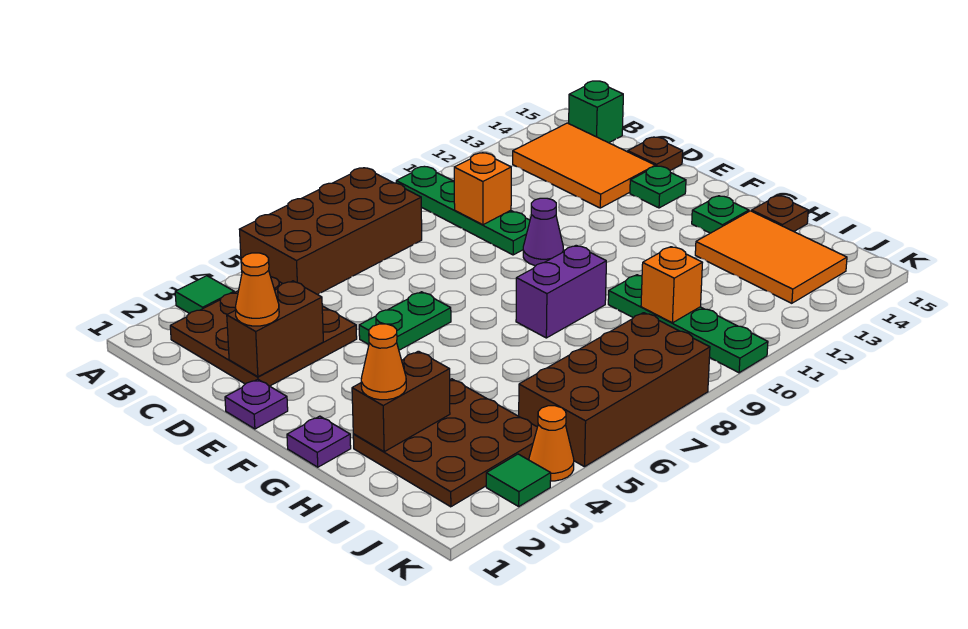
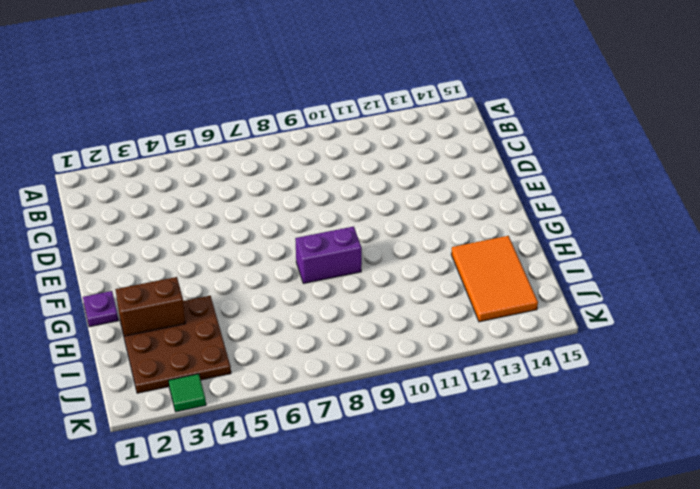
none -> green 1x1 tile [175,276,234,314]
none -> brown 2x4 brick [239,168,422,295]
none -> green 1x4 plate [396,167,530,255]

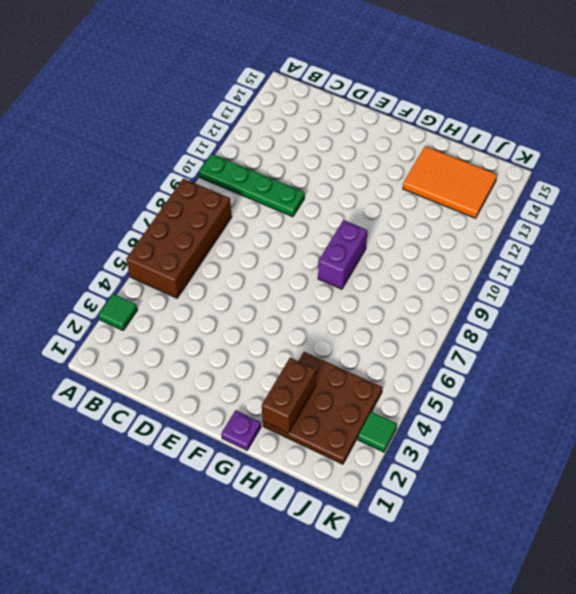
none -> brown 3x3 plate [170,277,357,386]
none -> orange 2x3 tile [513,123,655,208]
none -> green 1x1 brick [569,81,623,143]

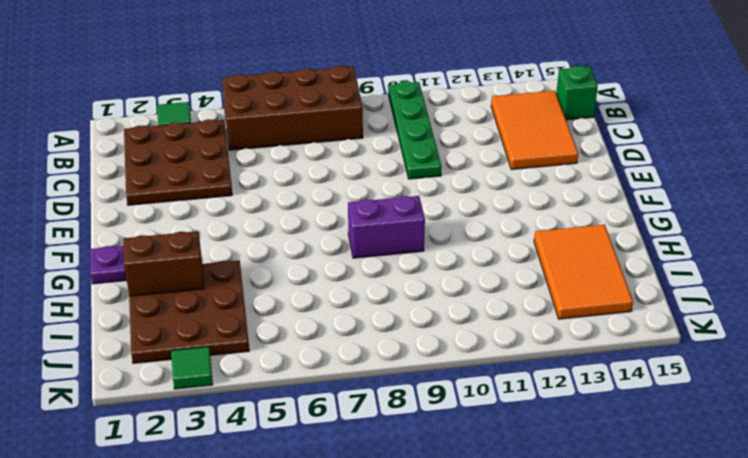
none -> brown 1x1 plate [628,137,683,170]
none -> purple 1x1 plate [225,379,288,429]
none -> green 1x2 plate [359,292,451,350]

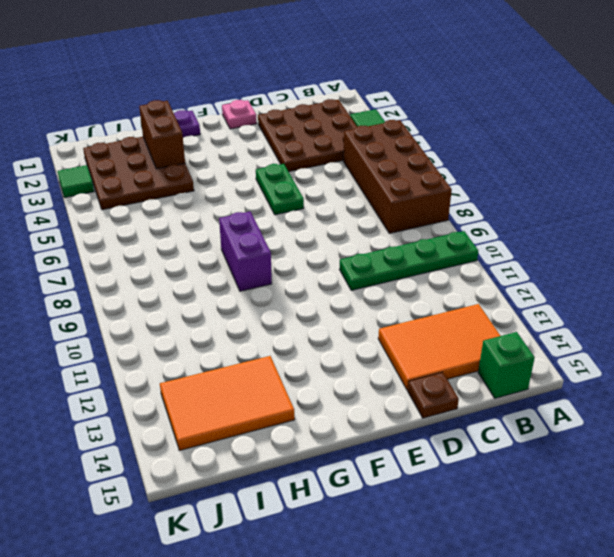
pink 1x1 plate [222,100,257,129] -> purple 1x1 plate [225,379,288,429]
none -> purple 1x1 cone [523,198,564,266]
none -> green 1x1 plate [630,166,686,208]
none -> green 1x1 plate [692,196,749,233]

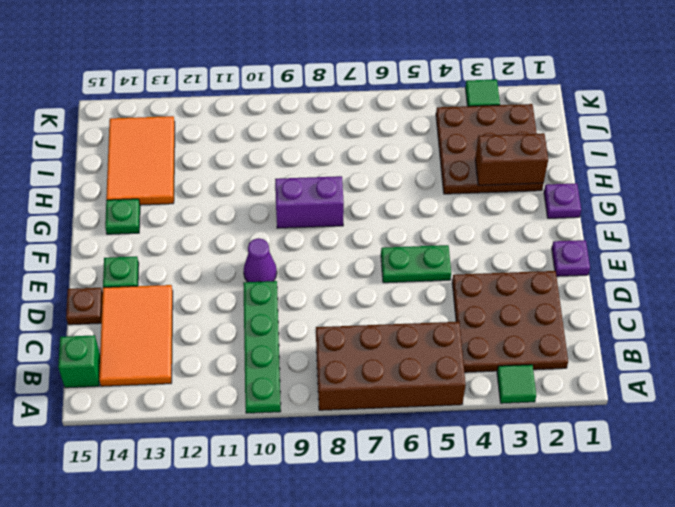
none -> green 1x4 plate [608,275,768,373]
none -> brown 1x1 plate [752,196,808,231]
none -> brown 2x4 brick [519,313,710,467]

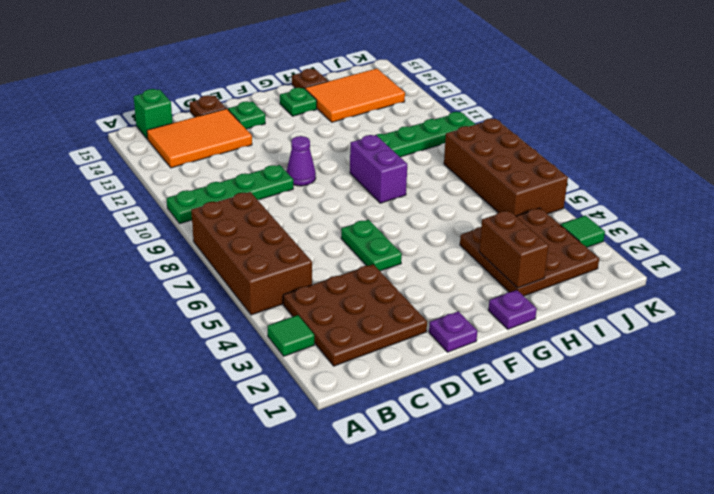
none -> orange 1x1 cone [529,406,574,481]
none -> orange 1x1 brick [454,153,511,225]
none -> brown 1x2 brick [227,281,323,377]

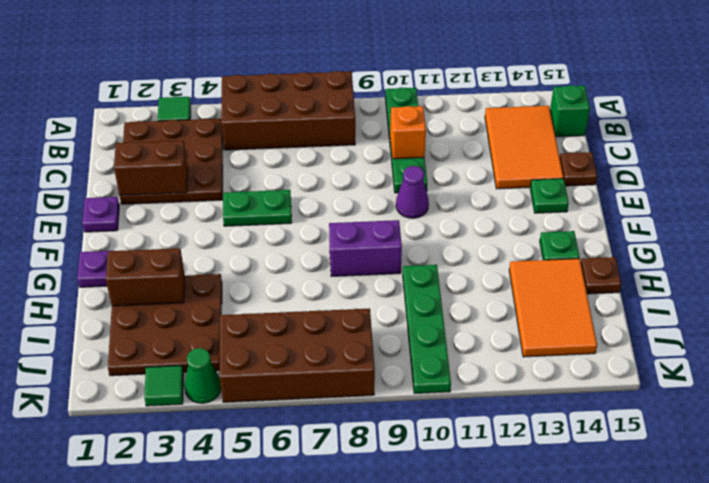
green 1x1 cone [184,348,221,403] -> orange 1x1 cone [529,406,574,481]
none -> orange 1x1 brick [641,247,703,323]
none -> orange 1x1 cone [235,253,279,326]
none -> orange 1x1 cone [361,324,406,400]

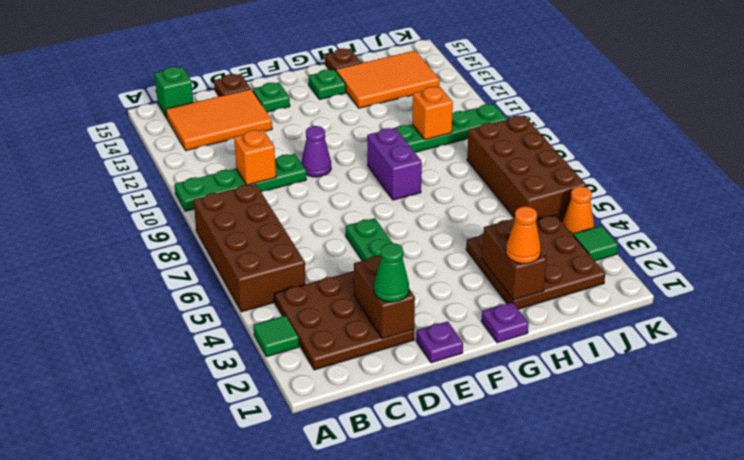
green 1x1 cone [374,243,409,302] -> orange 1x1 cone [235,253,279,326]

